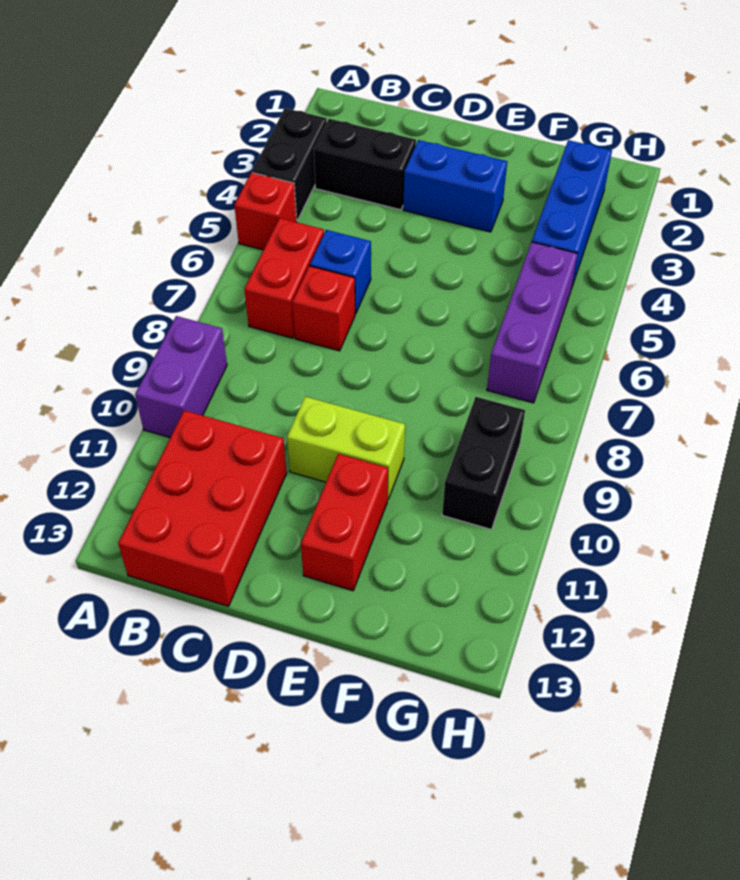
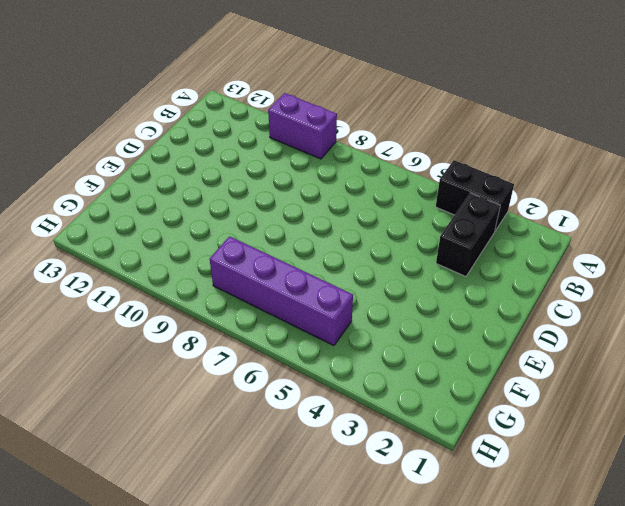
purple 1x4 brick [210,236,353,346] -> purple 1x3 brick [487,242,578,403]
none -> red 1x1 brick [234,173,297,250]
none -> red 1x2 brick [244,218,324,338]
none -> red 2x3 brick [118,410,287,606]

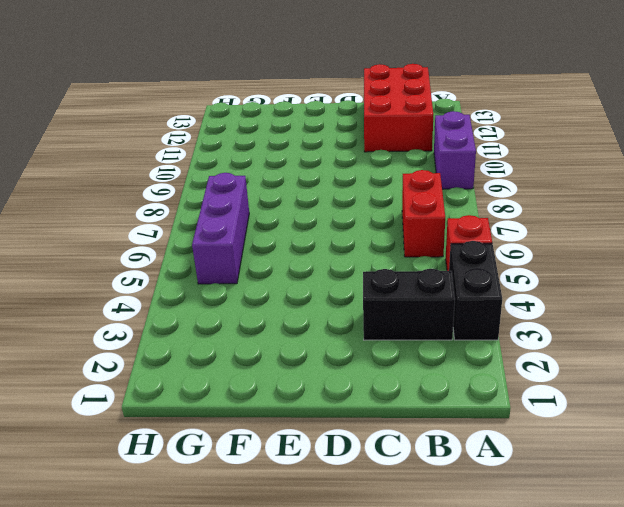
none -> blue 1x1 brick [310,230,371,314]
none -> red 1x1 brick [292,266,355,351]
none -> blue 1x2 brick [403,140,507,232]

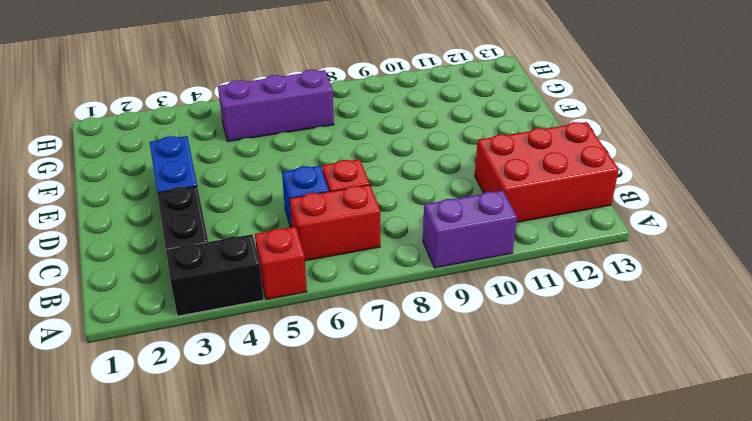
none -> lime 1x2 brick [287,397,405,499]
none -> red 1x2 brick [301,454,388,591]
none -> blue 1x3 brick [532,140,612,286]

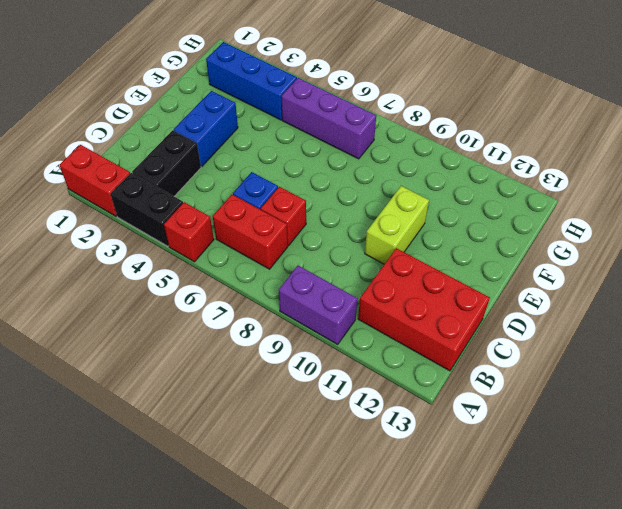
red 1x2 brick [60,145,130,216] -> red 1x2 brick moved to [301,454,388,591]
none -> black 1x2 brick [442,397,525,530]

